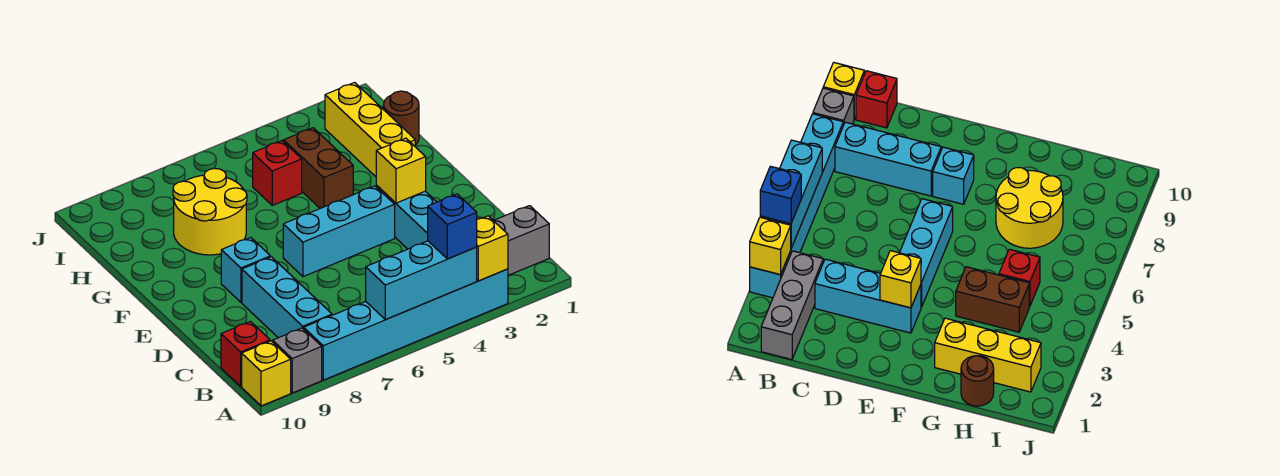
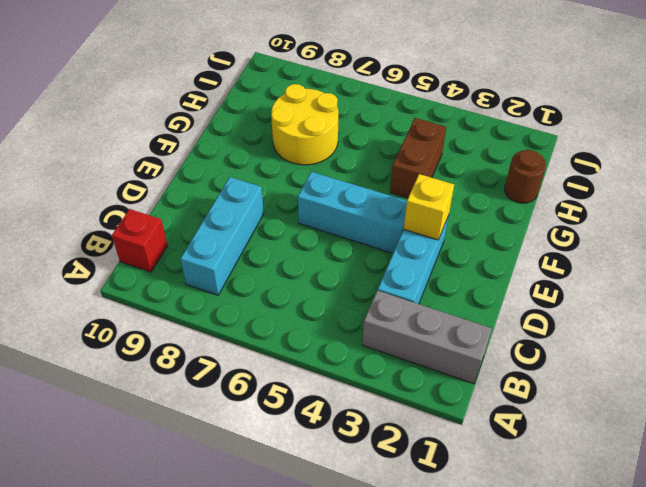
none -> cyan 1x6 brick [304,269,508,380]
none -> grey 1x1 brick [273,328,322,393]
none -> yellow 1x1 brick [242,341,291,406]

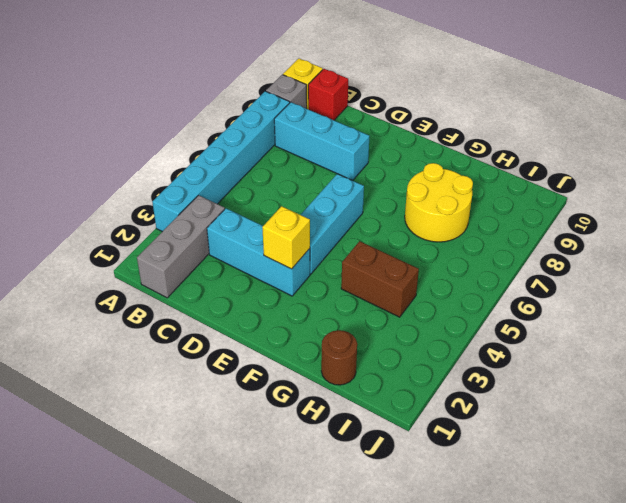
none -> cyan 1x1 brick [221,237,270,302]
none -> yellow 1x3 brick [325,82,415,177]
none -> red 1x1 brick [253,141,302,205]

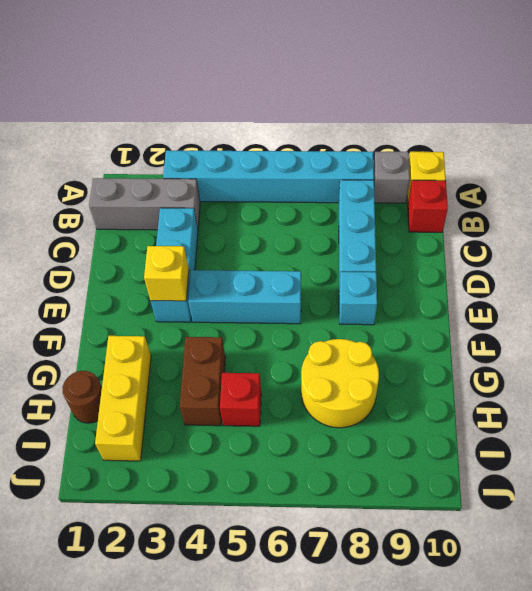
none -> yellow 1x1 brick [477,216,508,281]
none -> cyan 1x3 brick [366,241,477,320]
none -> blue 1x1 brick [428,194,477,259]

